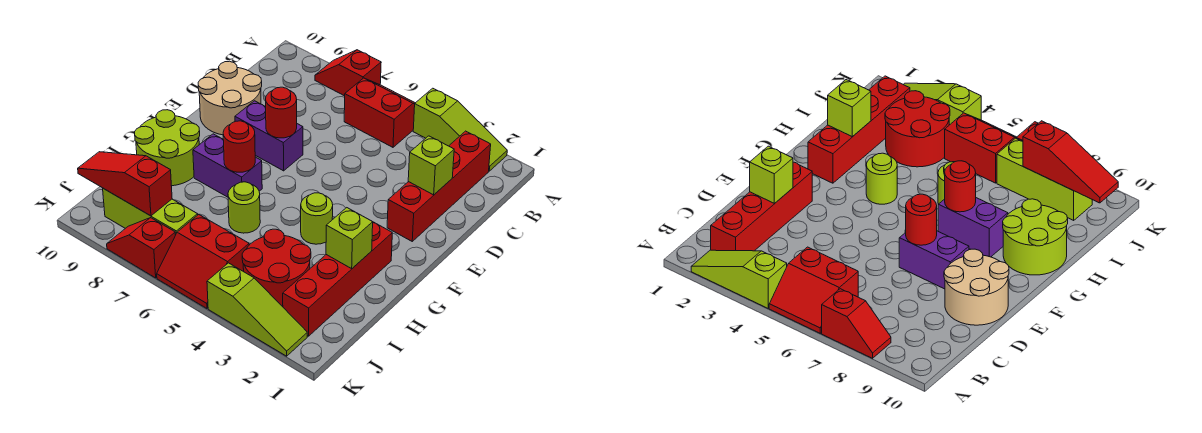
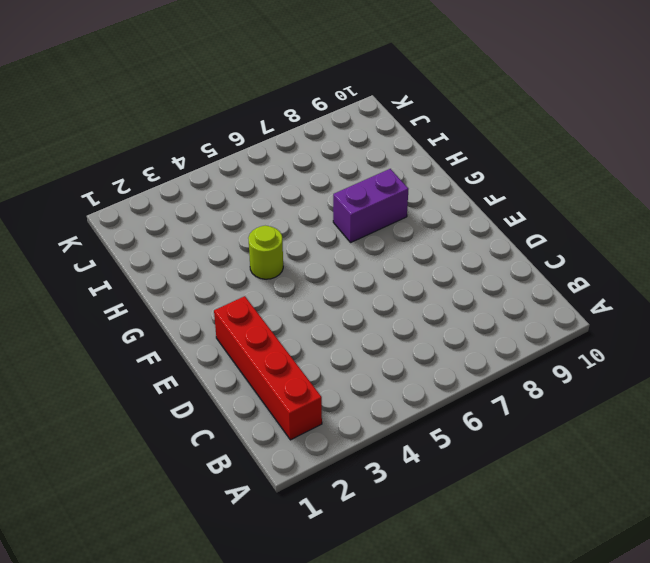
none -> lime 1x3 slope [413,88,507,171]
none -> red 2x2 slope [344,78,415,147]
none -> red 1x2 slope [315,50,381,96]

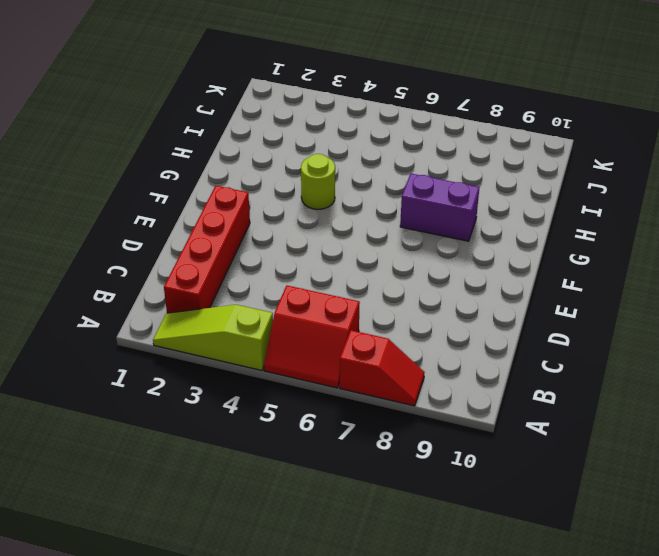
none -> tan 2x2 round brick [198,61,262,135]
none -> purple 1x2 brick [235,101,303,171]
none -> red 1x4 brick [283,222,392,336]

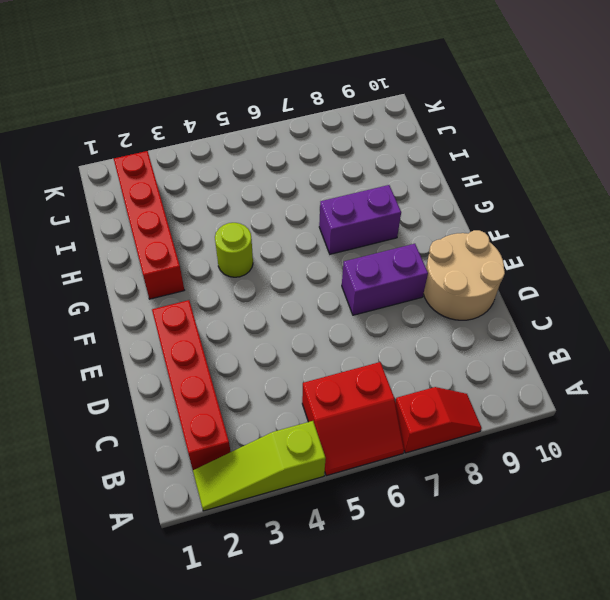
none -> lime 2x2 round brick [135,110,200,186]
none -> lime 1x1 round brick [228,182,260,233]
none -> red 2x2 round brick [242,229,311,307]

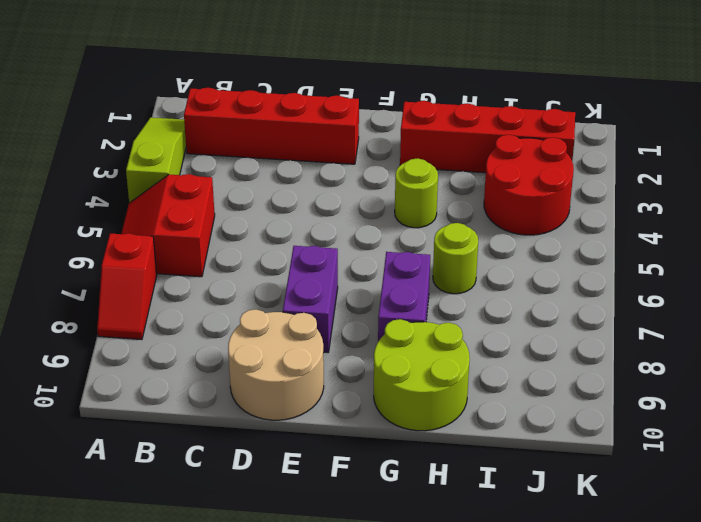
none -> red 2x2 slope [157,214,249,308]
none -> lime 1x3 brick [103,188,198,235]
none -> lime 1x3 slope [207,263,307,356]

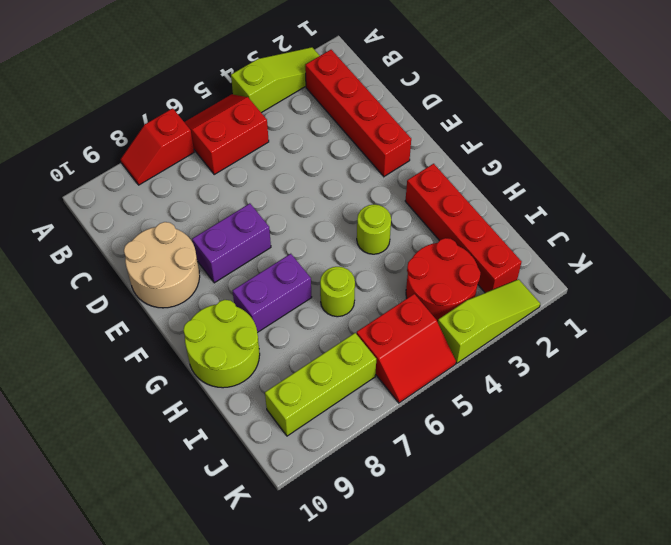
none -> red 1x2 slope [107,218,175,278]
none -> lime 1x1 brick [408,136,454,195]
none -> red 1x1 round brick [266,87,297,138]

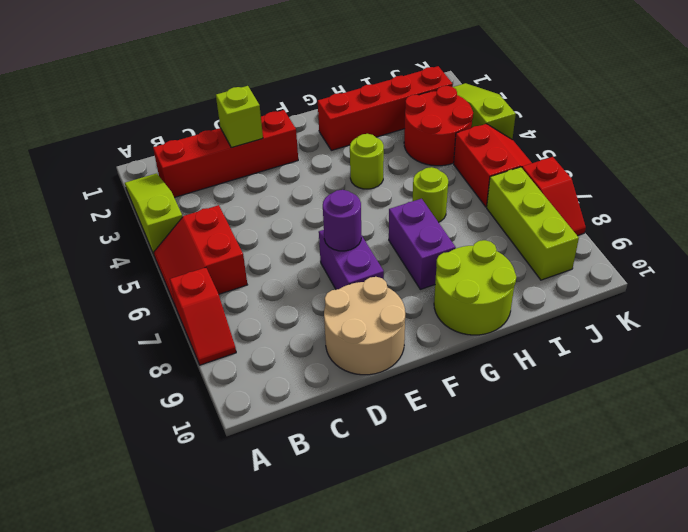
purple 1x1 round brick [323,190,361,251] -> red 1x1 round brick [266,87,297,138]
none -> red 1x1 round brick [223,121,255,172]
none -> lime 1x1 brick [326,208,373,269]
none -> red 1x3 slope [78,152,172,216]

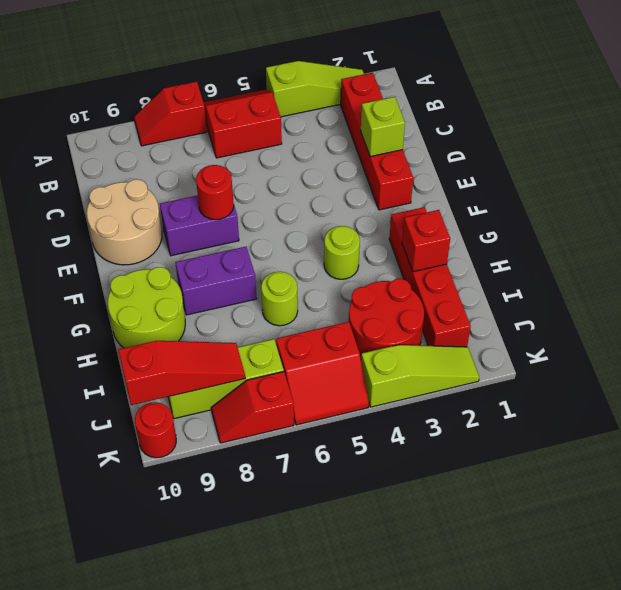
red 1x1 brick [402,210,450,272] -> lime 1x1 brick [326,208,373,269]
red 1x3 slope [119,341,245,405] -> red 1x3 slope turned to [78,152,172,216]
red 1x1 round brick [135,402,176,458] -> red 1x1 round brick moved to [223,121,255,172]

